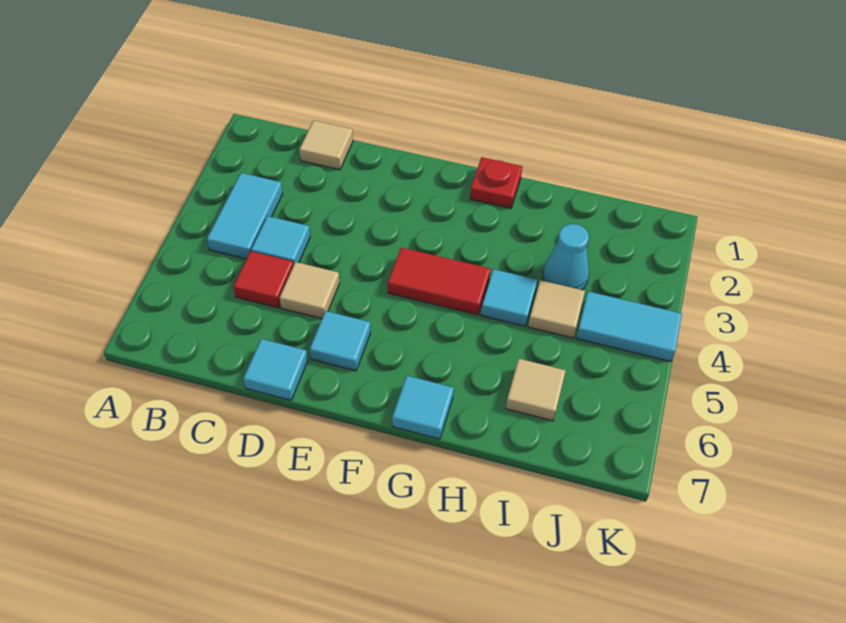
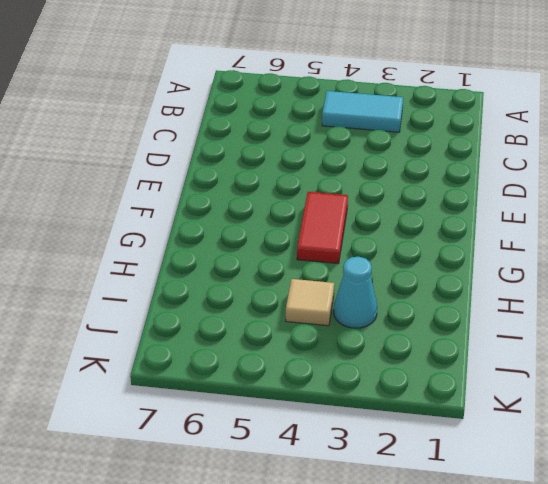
none -> tan 1x1 tile [299,120,353,170]
none -> cyan 1x1 tile [251,216,310,265]
none -> red 1x1 tile [233,251,294,308]

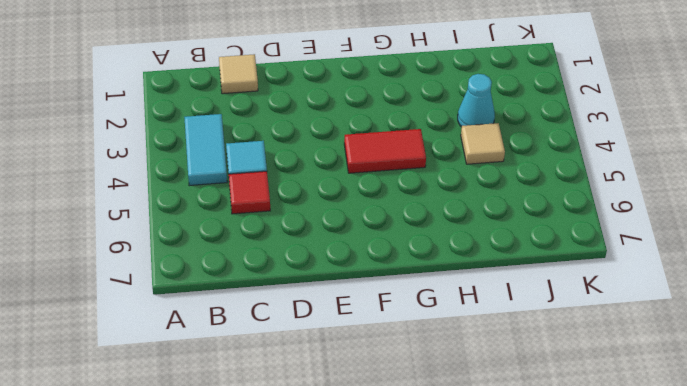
none -> tan 1x1 tile [279,262,340,318]
none -> cyan 1x1 tile [243,339,308,400]
none -> cyan 1x1 tile [310,311,371,371]

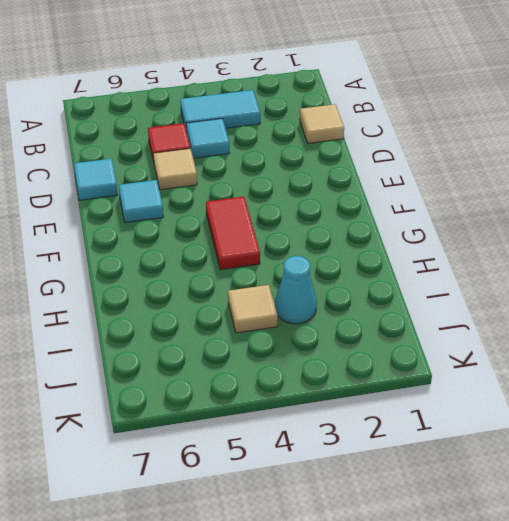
none -> red 1x1 plate [470,157,522,208]
none -> cyan 1x1 tile [392,376,454,439]
none -> cyan 1x1 tile [481,269,537,326]

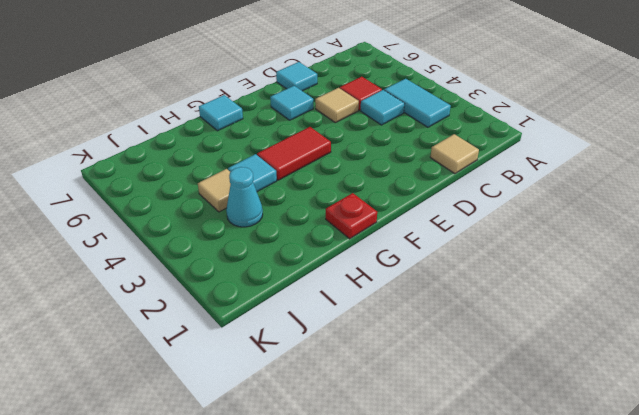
none -> tan 1x1 tile [506,359,566,421]
none -> cyan 1x2 tile [576,291,682,362]

